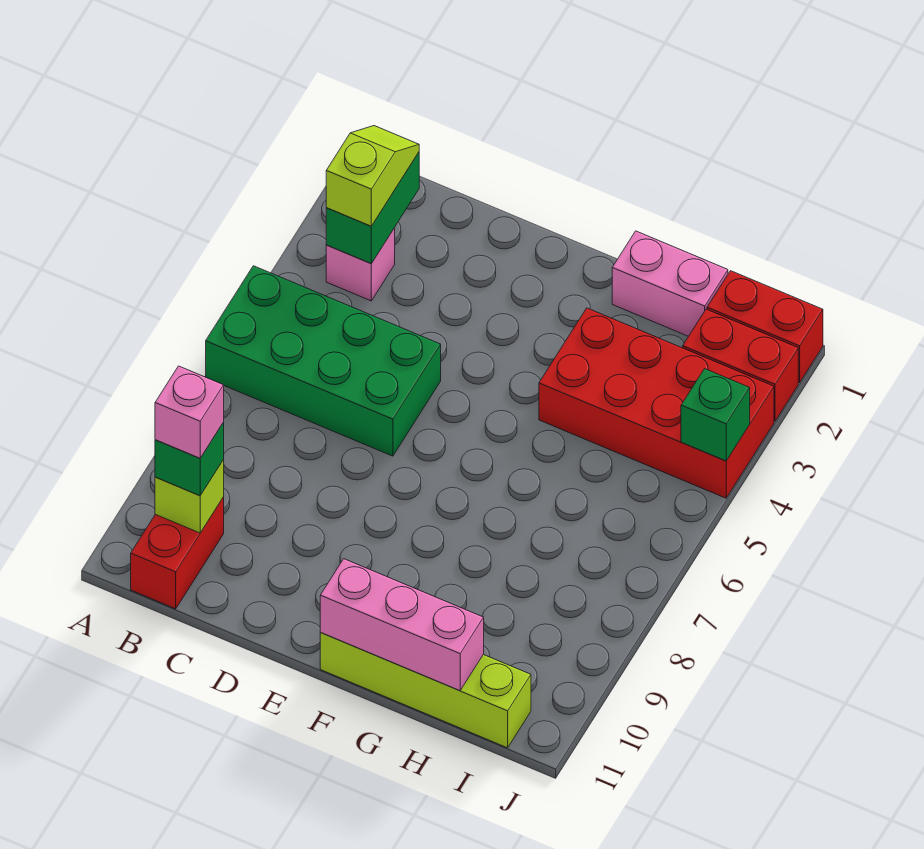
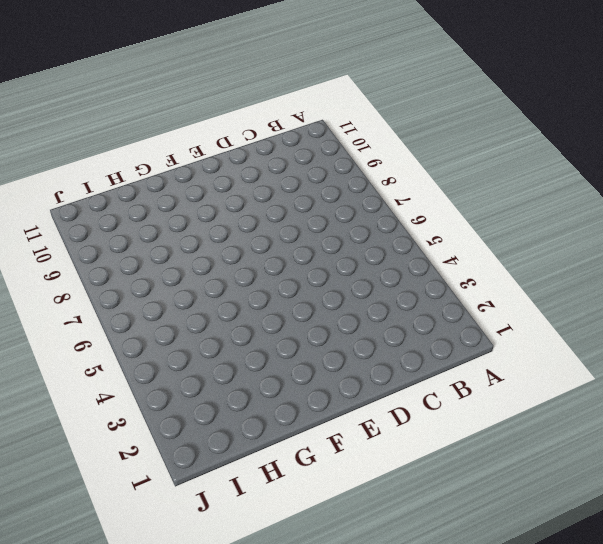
none -> green 2x4 brick [206,266,441,456]
none -> pink 1x1 brick [326,228,395,301]
none -> red 1x2 brick [131,497,224,609]

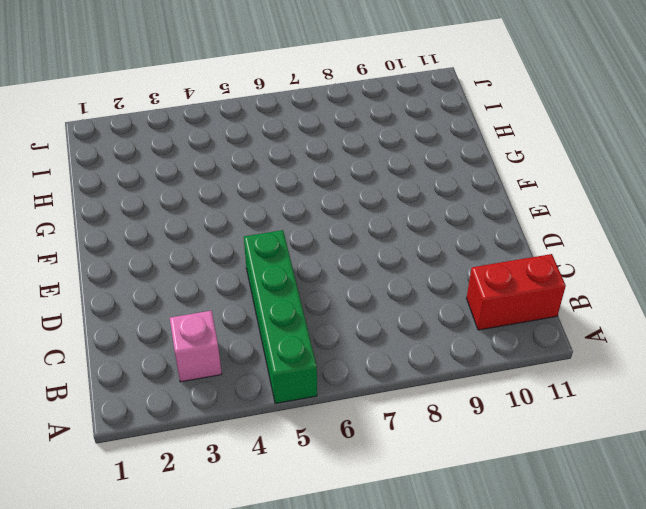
green 1x4 brick [244,230,317,404] -> green 2x4 brick [206,266,441,456]
none -> lime 1x4 brick [320,633,531,748]
none -> pink 1x2 brick [612,231,728,336]
none -> red 2x4 brick [539,308,774,498]

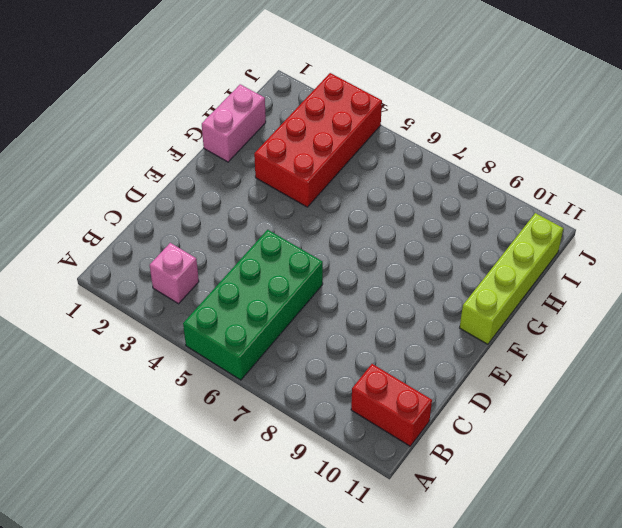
none -> red 1x2 brick [707,271,823,383]
none -> red 1x2 brick [683,309,798,421]
none -> green 1x2 brick [326,152,419,263]

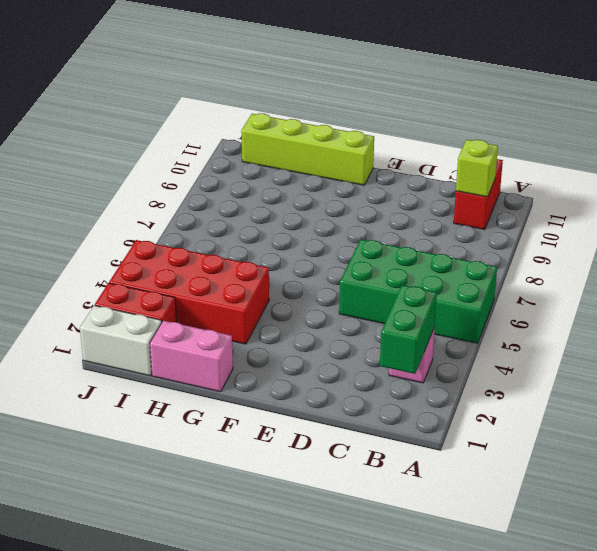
white 1x2 brick [80,305,162,376] -> red 1x2 brick [707,271,823,383]
none -> pink 1x3 brick [320,559,484,690]
none -> green 1x1 brick [681,369,750,461]
none -> lime 1x2 slope [326,126,419,226]

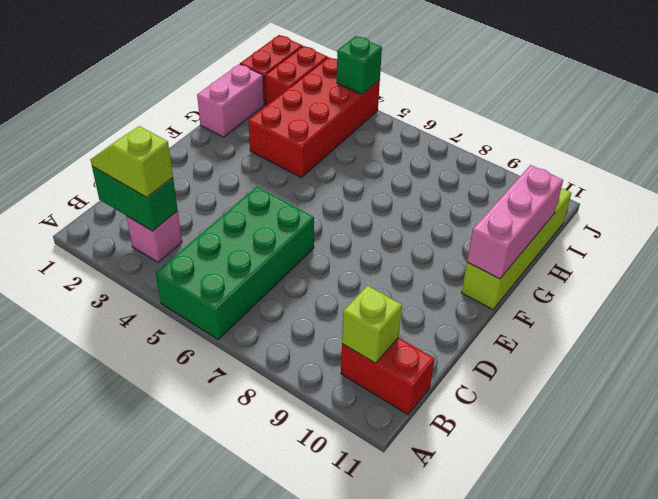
none -> green 1x1 brick [155,422,224,496]
none -> pink 1x1 brick [155,366,224,458]

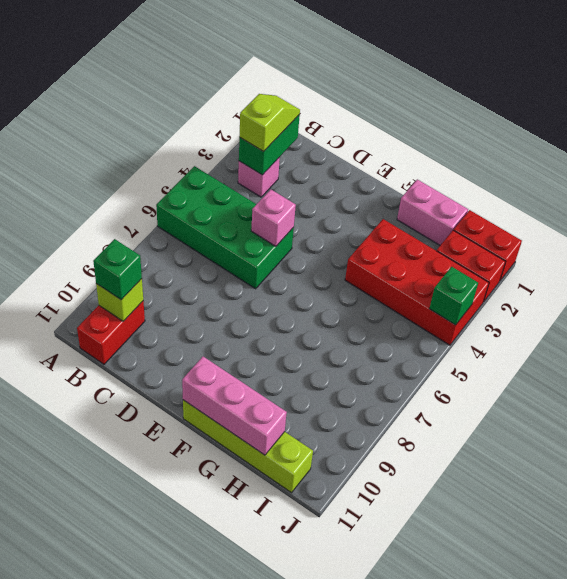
pink 1x1 brick [251,190,296,246] -> pink 1x1 brick moved to [155,366,224,458]

